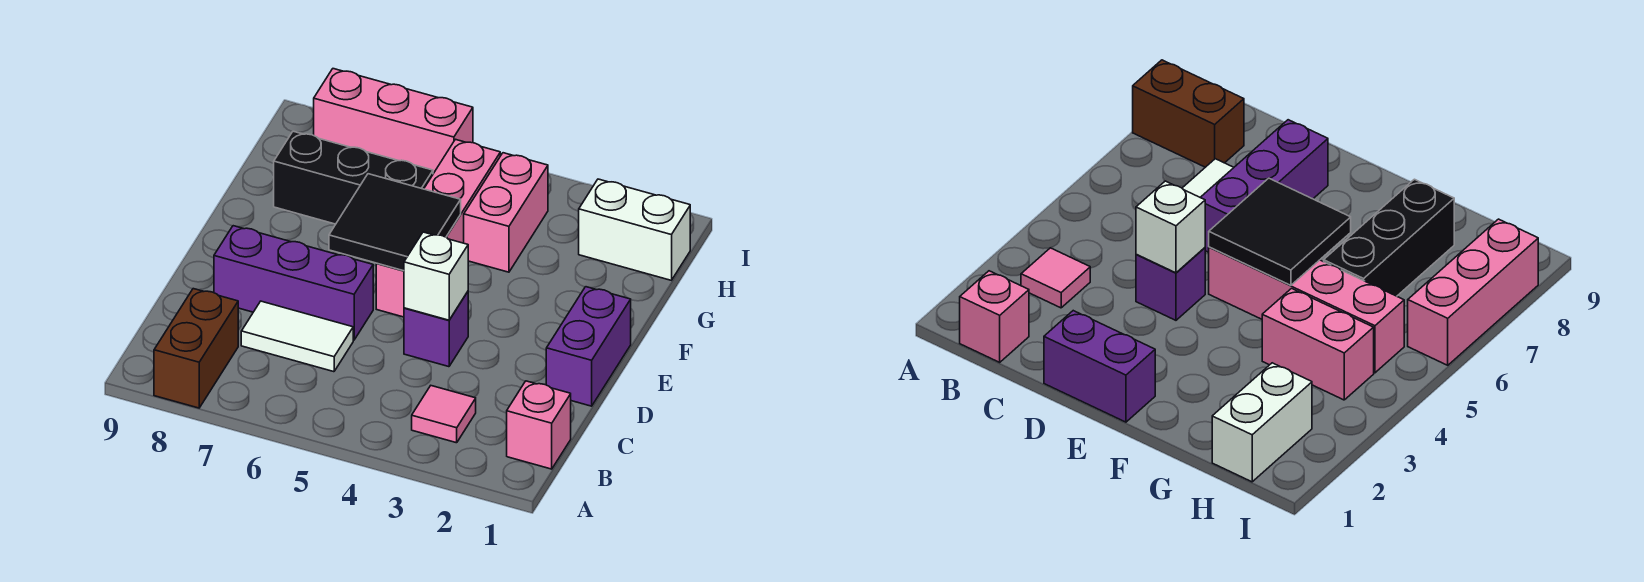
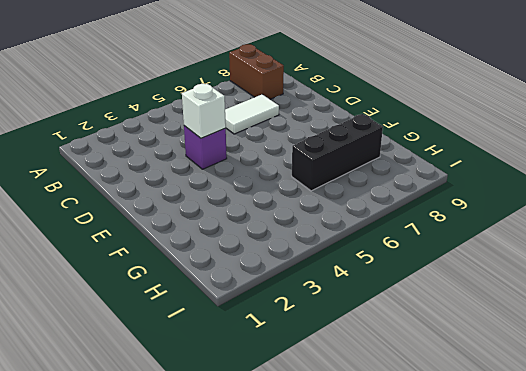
none -> pink 1x1 brick [507,381,571,469]
none -> pink 1x1 tile [412,386,476,443]
none -> purple 1x2 brick [546,287,631,406]

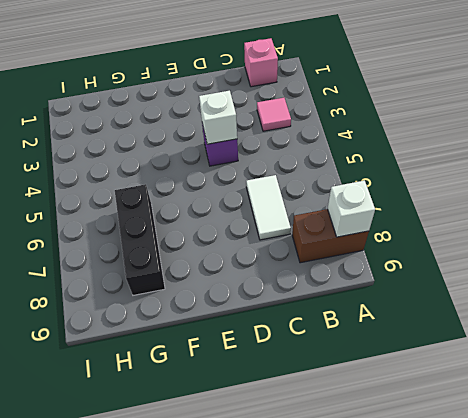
white 1x1 brick [328,180,375,237] -> none
none -> purple 1x2 brick [546,287,631,406]
none -> purple 1x3 brick [214,226,373,340]
none -> pink 1x4 brick [376,139,500,317]

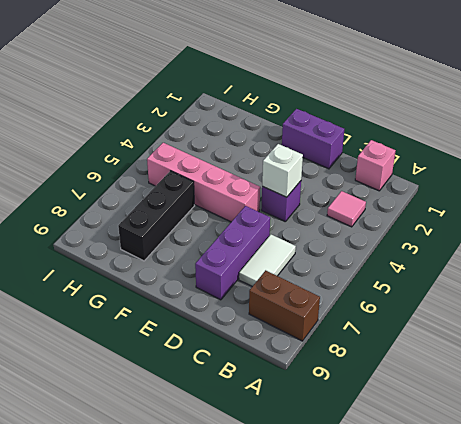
none -> pink 1x2 brick [464,153,548,272]
none -> white 1x2 brick [579,179,690,280]
none -> pink 1x3 brick [314,69,473,174]

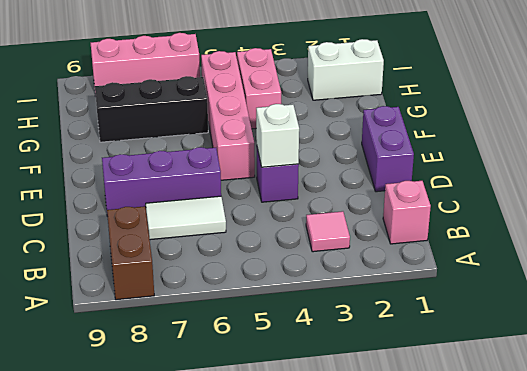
none -> black 2x2 tile [329,174,461,271]

